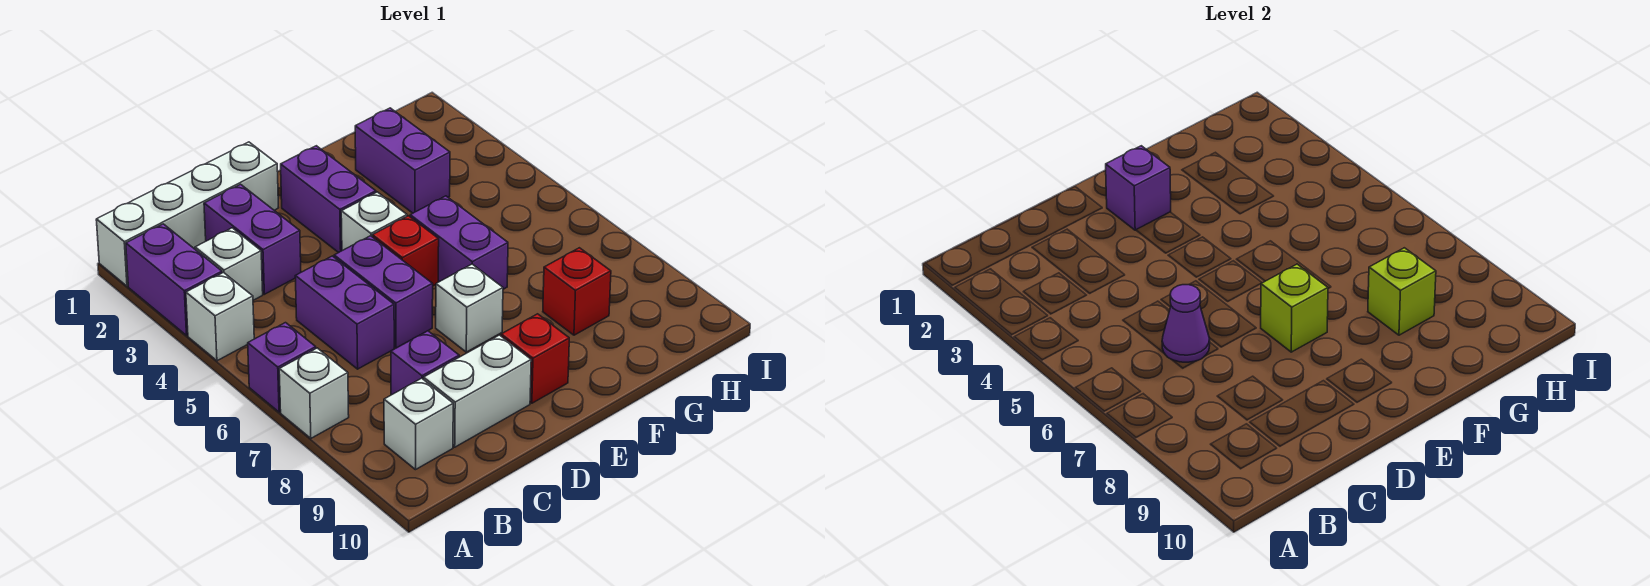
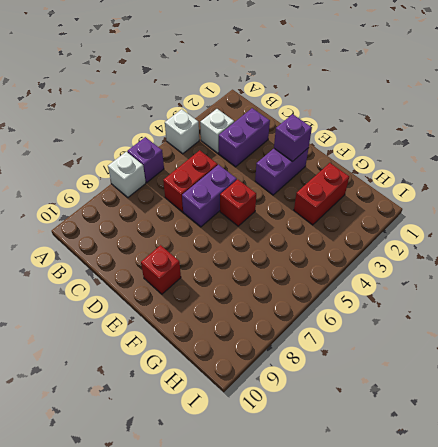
red 1x2 brick [163,150,218,212] -> purple 1x2 brick [295,256,394,369]
red 1x2 brick [294,163,349,225] -> purple 1x2 brick [355,108,450,213]
none -> white 1x4 brick [96,142,279,286]
none -> purple 1x2 brick [126,224,222,335]
none -> white 1x1 brick [384,378,453,470]

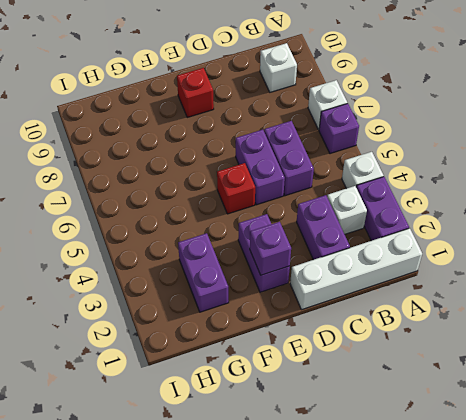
none -> purple 1x1 brick [391,331,459,395]
none -> white 1x2 brick [424,335,531,447]
none -> white 1x1 brick [341,192,407,251]

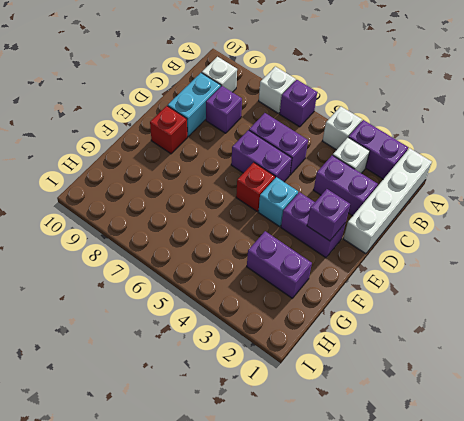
cyan 1x2 brick [168,73,221,136] -> white 1x2 brick [424,335,531,447]
cyan 1x1 brick [258,177,298,227] -> white 1x1 brick [341,192,407,251]
none -> white 1x1 brick [436,264,503,352]
none -> purple 1x2 brick [410,196,508,289]
none -> red 1x1 brick [543,248,611,335]

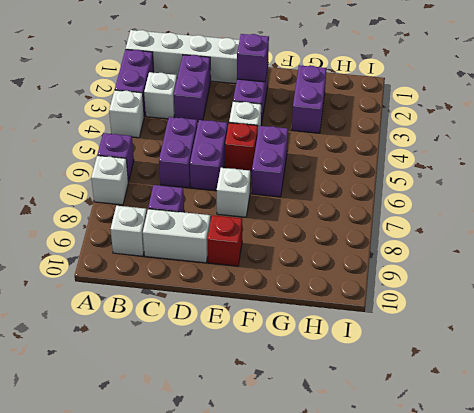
none -> red 1x1 brick [543,248,611,335]
none -> purple 1x1 cone [1162,285,1210,362]
none -> lime 1x1 brick [1261,264,1328,352]

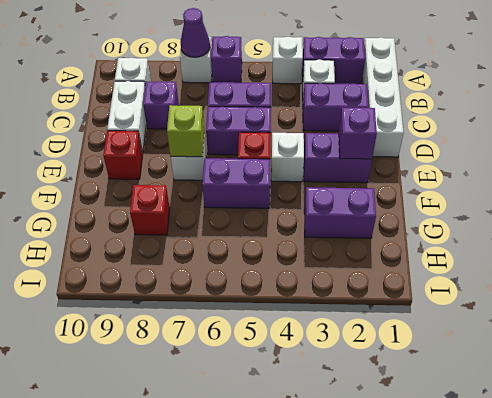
purple 1x1 cone [180,8,210,57] -> purple 1x1 cone moved to [1162,285,1210,362]
none -> lime 1x1 brick [1368,248,1436,335]

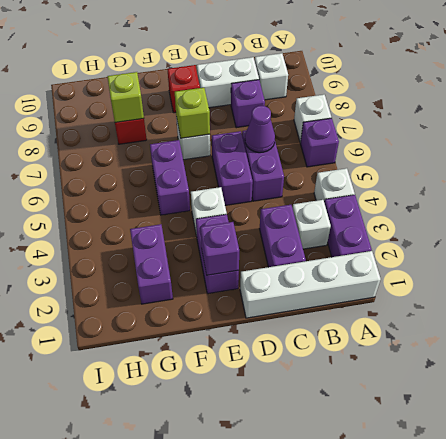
none -> red 1x1 brick [372,216,439,286]

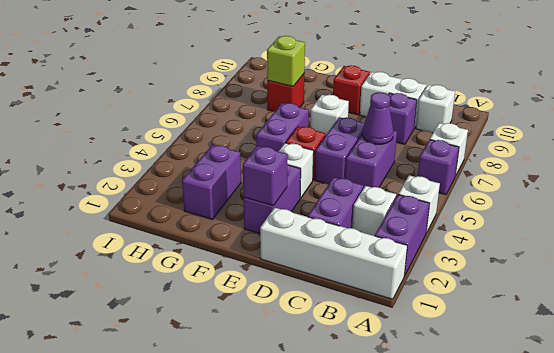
none -> lime 1x1 brick [1261,264,1328,352]

